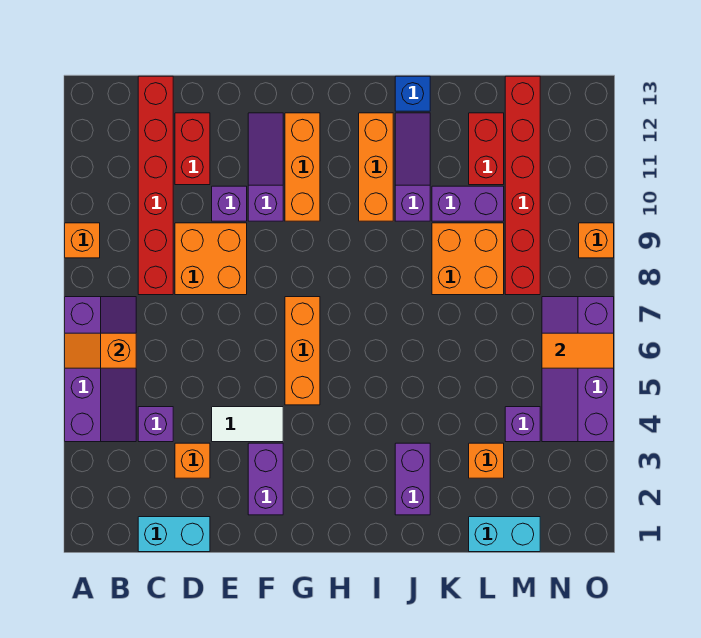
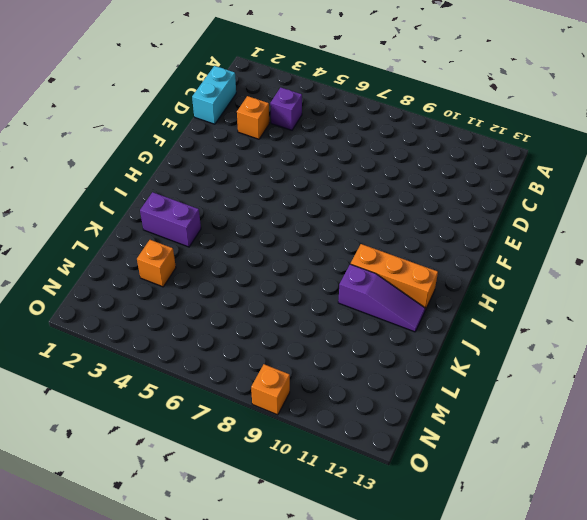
none -> purple 2x4 slope [65,297,136,442]
none -> orange 1x1 brick [65,223,100,258]
none -> red 1x6 brick [138,76,173,295]

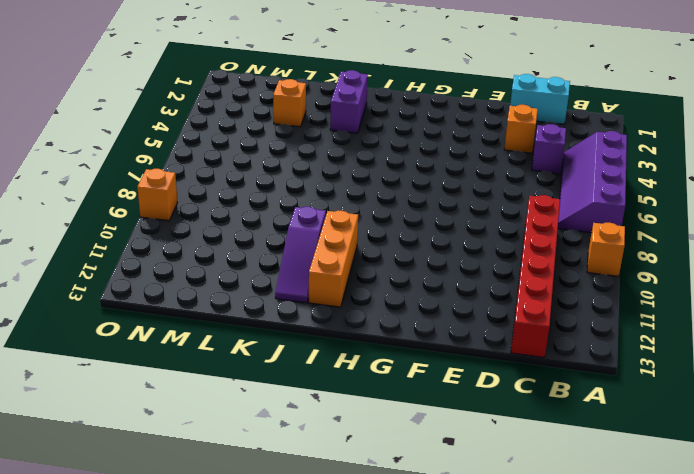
none -> orange 2x2 brick [175,223,247,295]
none -> red 1x2 brick [175,113,210,185]
none -> white 1x2 tile [212,407,283,442]

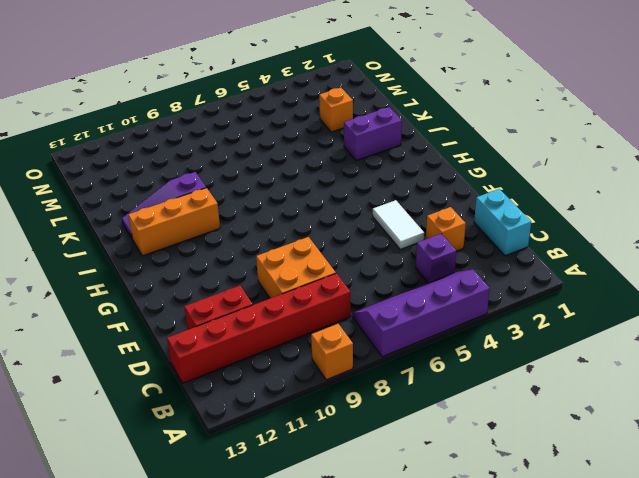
none -> purple 1x1 brick [212,186,247,221]
none -> purple 1x2 brick [248,443,283,515]
none -> purple 1x3 slope [248,113,283,221]

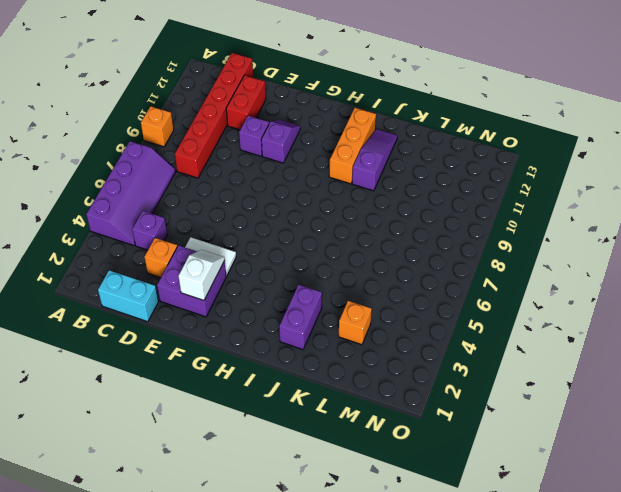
purple 2x2 brick [157,245,226,317] -> purple 1x2 brick [248,443,283,515]
white 1x2 slope [178,250,225,300] -> none
purple 1x2 slope [261,120,300,163] -> purple 1x3 slope [248,113,283,221]
none -> orange 2x2 brick [175,223,247,295]
none -> orange 1x3 brick [285,297,320,405]
none -> orange 1x3 brick [285,113,320,221]

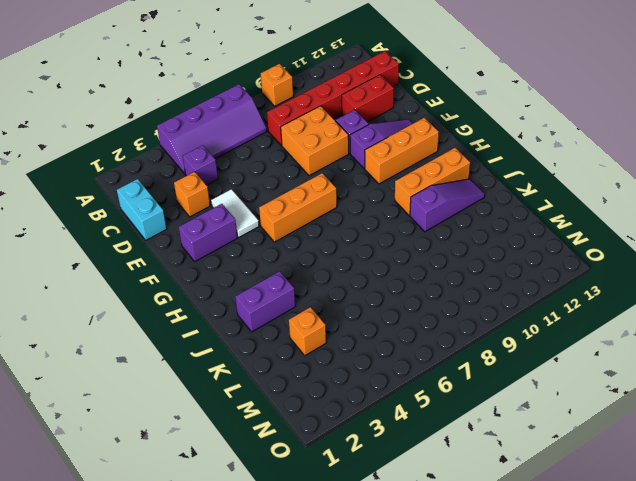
none -> blue 1x1 brick [395,76,430,111]
none -> orange 2x2 brick [432,223,504,295]
none -> purple 1x2 brick [432,186,504,221]

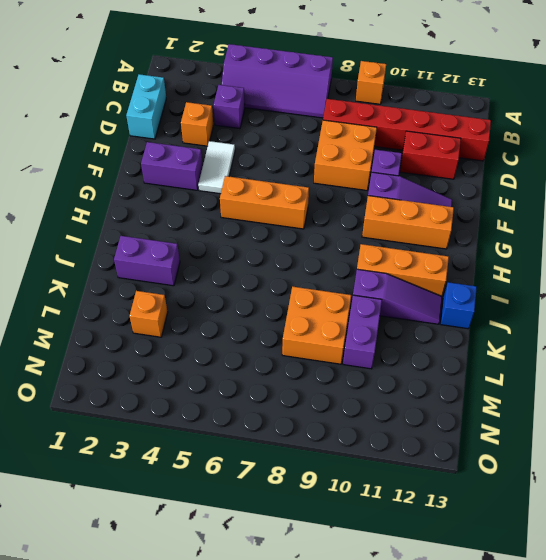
none -> cyan 1x2 brick [469,517,540,552]
none -> red 1x2 brick [469,113,504,185]
none -> purple 1x1 brick [505,407,540,442]

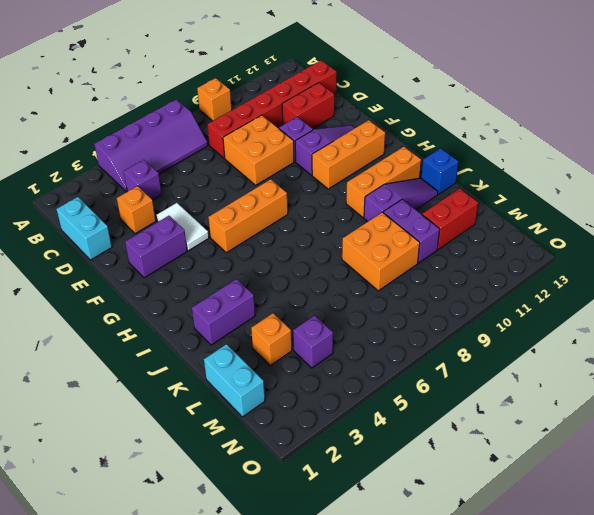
none -> red 1x6 brick [505,76,540,295]
none -> purple 2x4 slope [542,297,614,442]
none -> orange 1x1 brick [579,223,614,258]

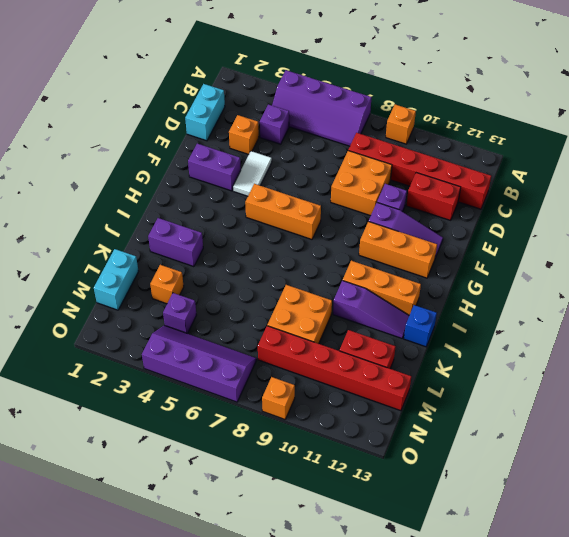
none -> purple 1x2 brick [432,186,504,221]
none -> orange 1x2 slope [65,333,136,368]
none -> orange 1x2 tile [542,333,614,368]

